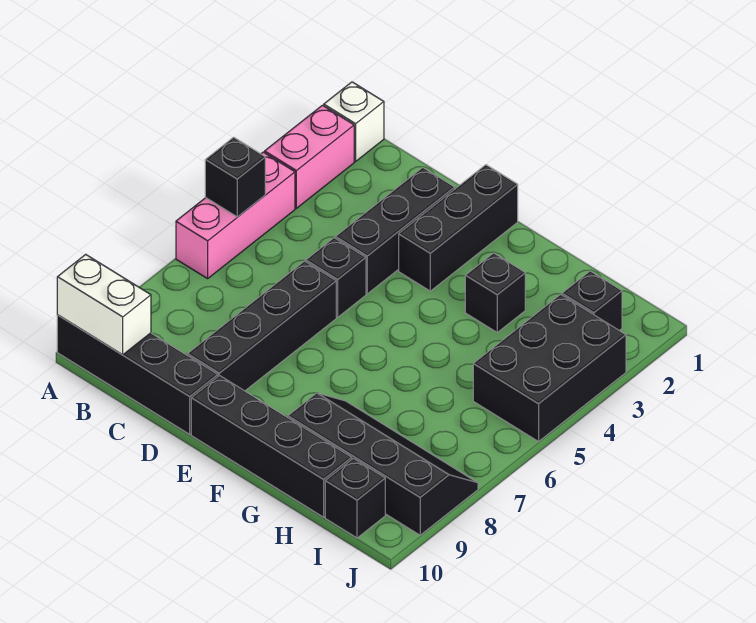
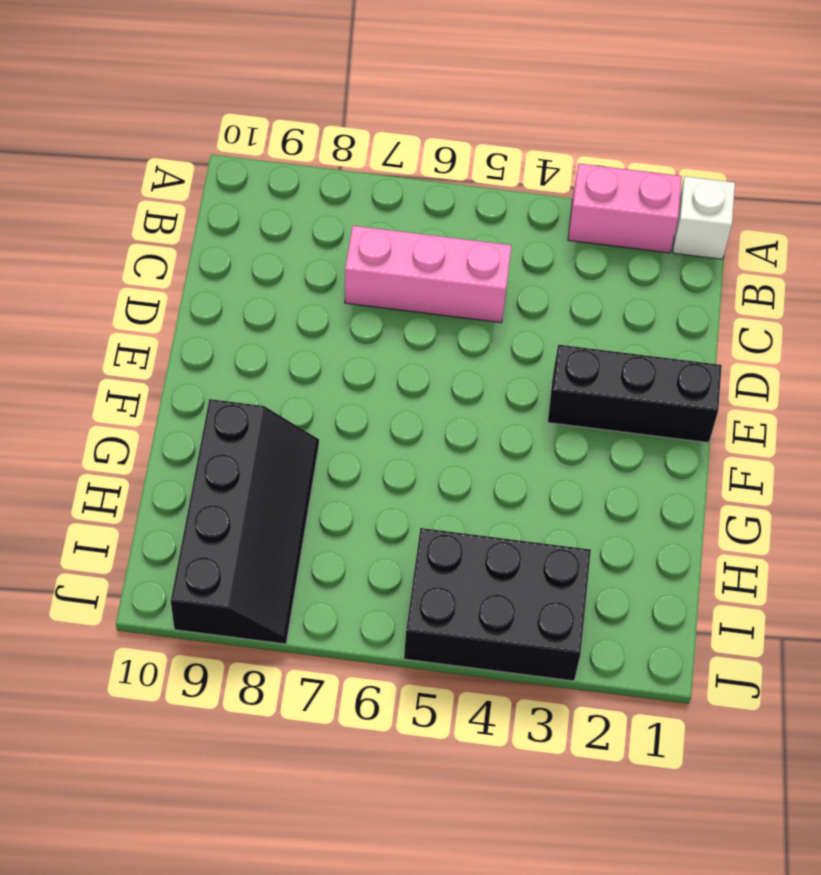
pink 1x3 brick [345,226,512,323] -> pink 1x3 brick moved to [176,152,295,279]
none -> black 1x4 brick [57,315,218,434]
none -> black 1x3 brick [335,168,455,294]
none -> black 1x1 brick [306,238,366,317]

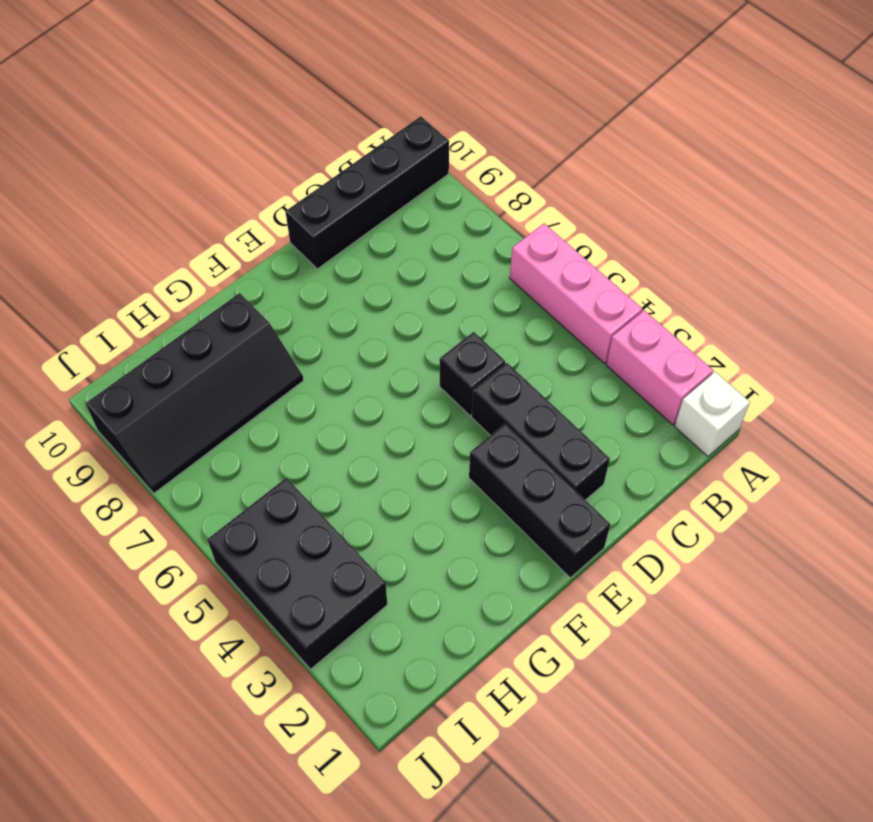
none -> black 1x4 brick [187,261,336,391]
none -> black 1x4 brick [191,376,352,517]
none -> black 1x1 brick [465,253,525,332]

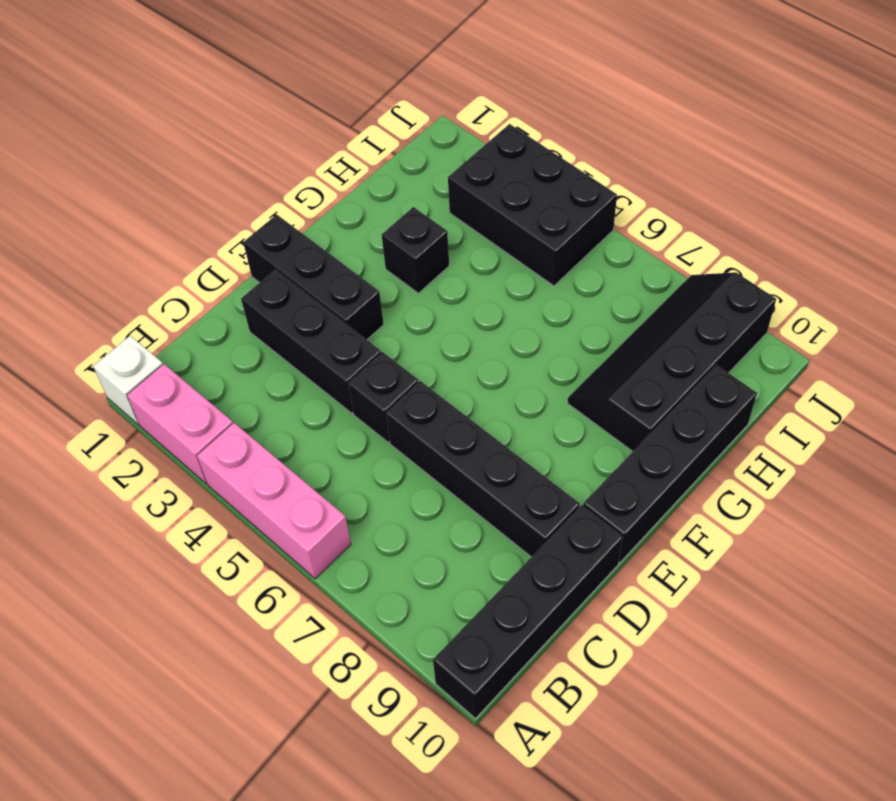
none -> black 1x1 brick [562,271,622,331]
none -> black 1x1 brick [325,459,385,538]
none -> black 1x1 brick [205,137,265,217]

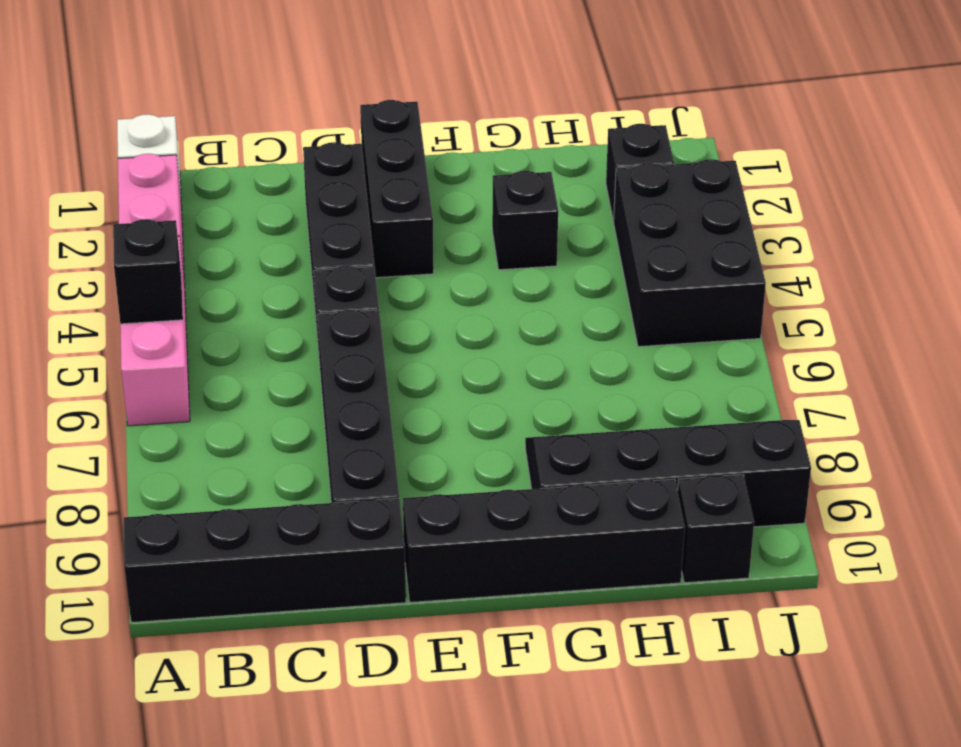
none -> white 1x2 brick [57,254,151,355]

